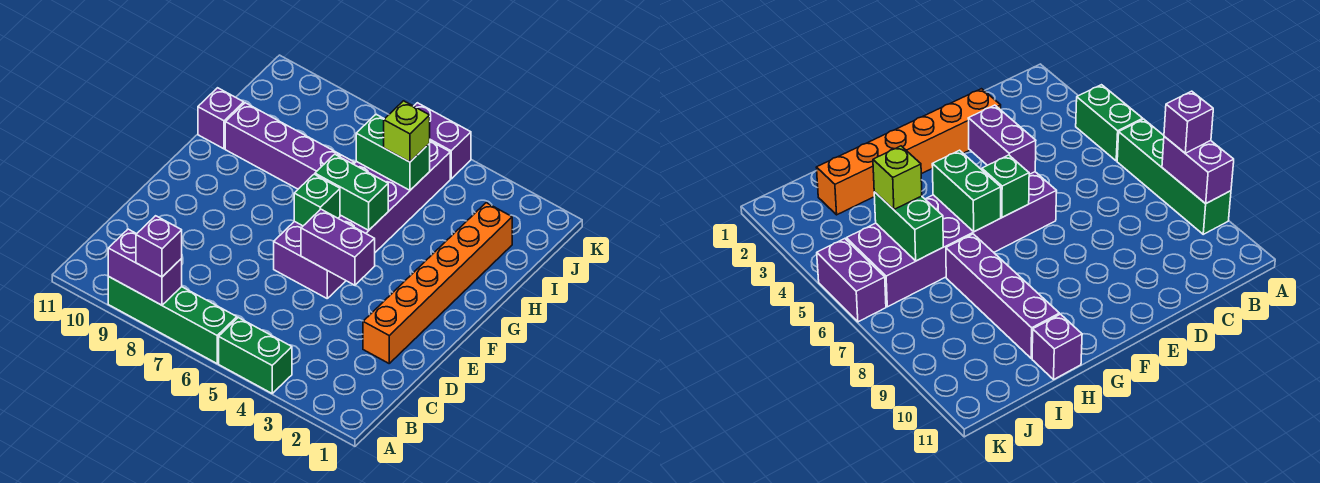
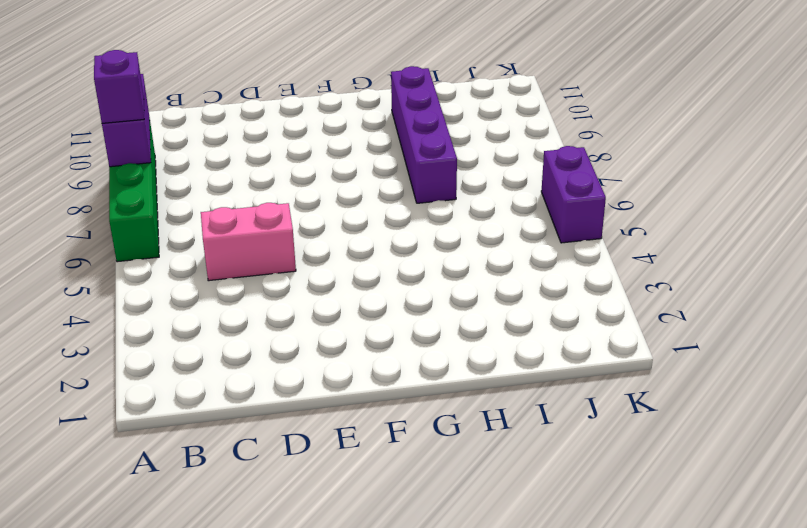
pink 1x2 brick [201,203,296,281] -> none
none -> green 1x2 brick [219,318,292,393]
none -> orange 1x6 brick [363,203,512,363]
none -> purple 2x6 brick [274,141,450,298]

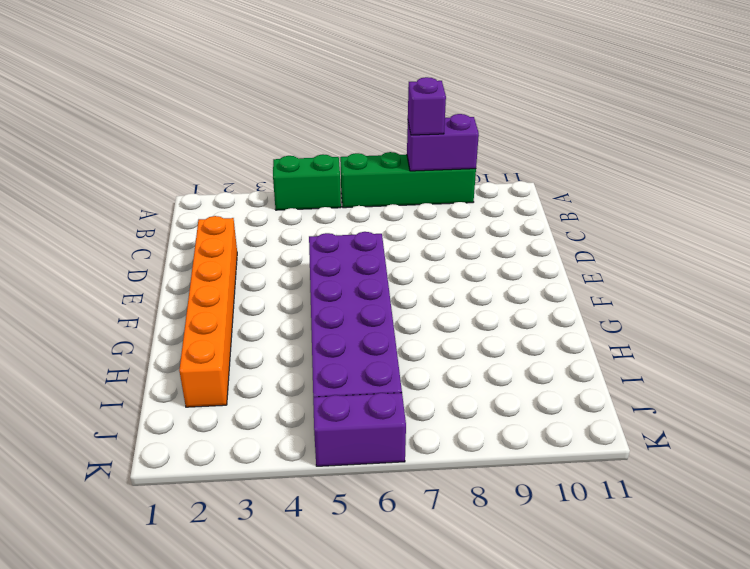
none -> purple 1x4 brick [225,103,354,189]
none -> purple 1x1 brick [198,88,244,149]
none -> purple 1x2 brick [301,209,375,285]

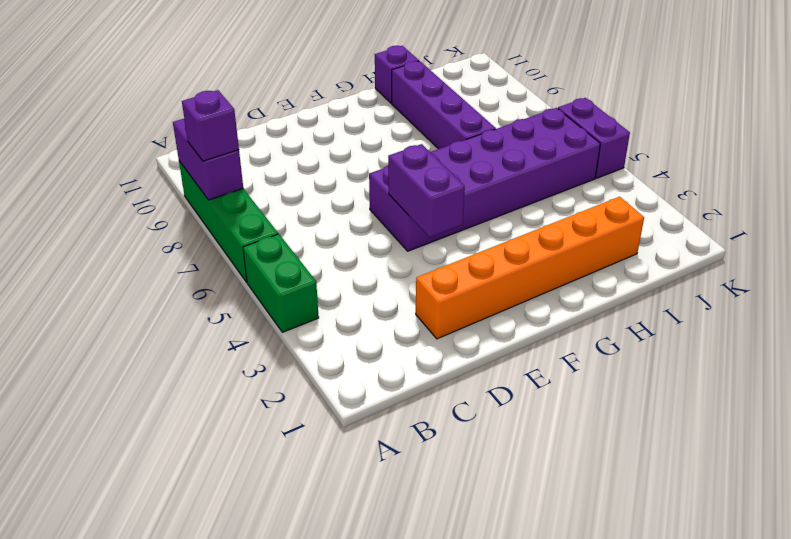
none -> green 1x1 brick [294,174,340,226]
none -> green 1x2 brick [315,154,388,230]
none -> green 1x2 brick [356,114,430,190]

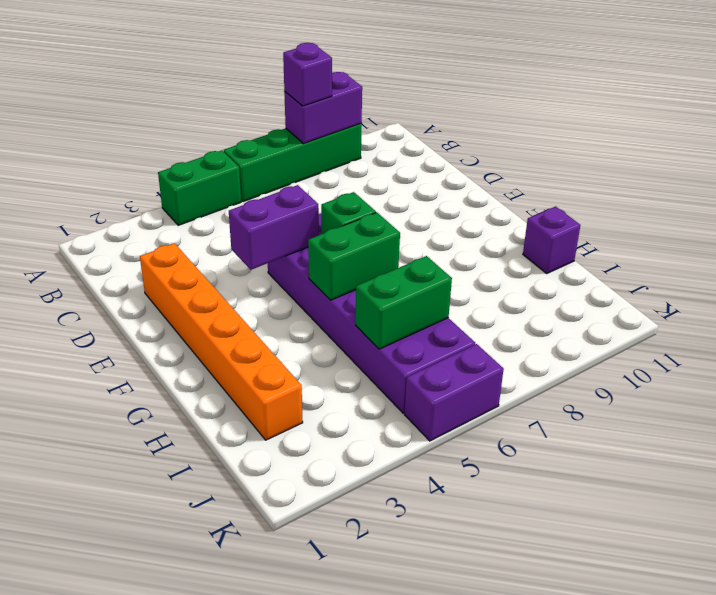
none -> purple 1x4 brick [225,103,354,189]
none -> lime 1x1 brick [384,101,430,162]

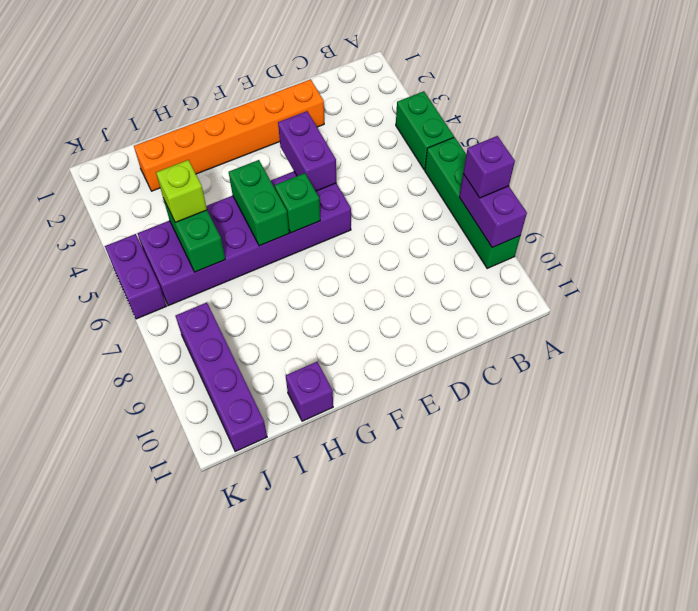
purple 1x4 brick [176,303,267,452] -> purple 1x4 brick moved to [225,103,354,189]

